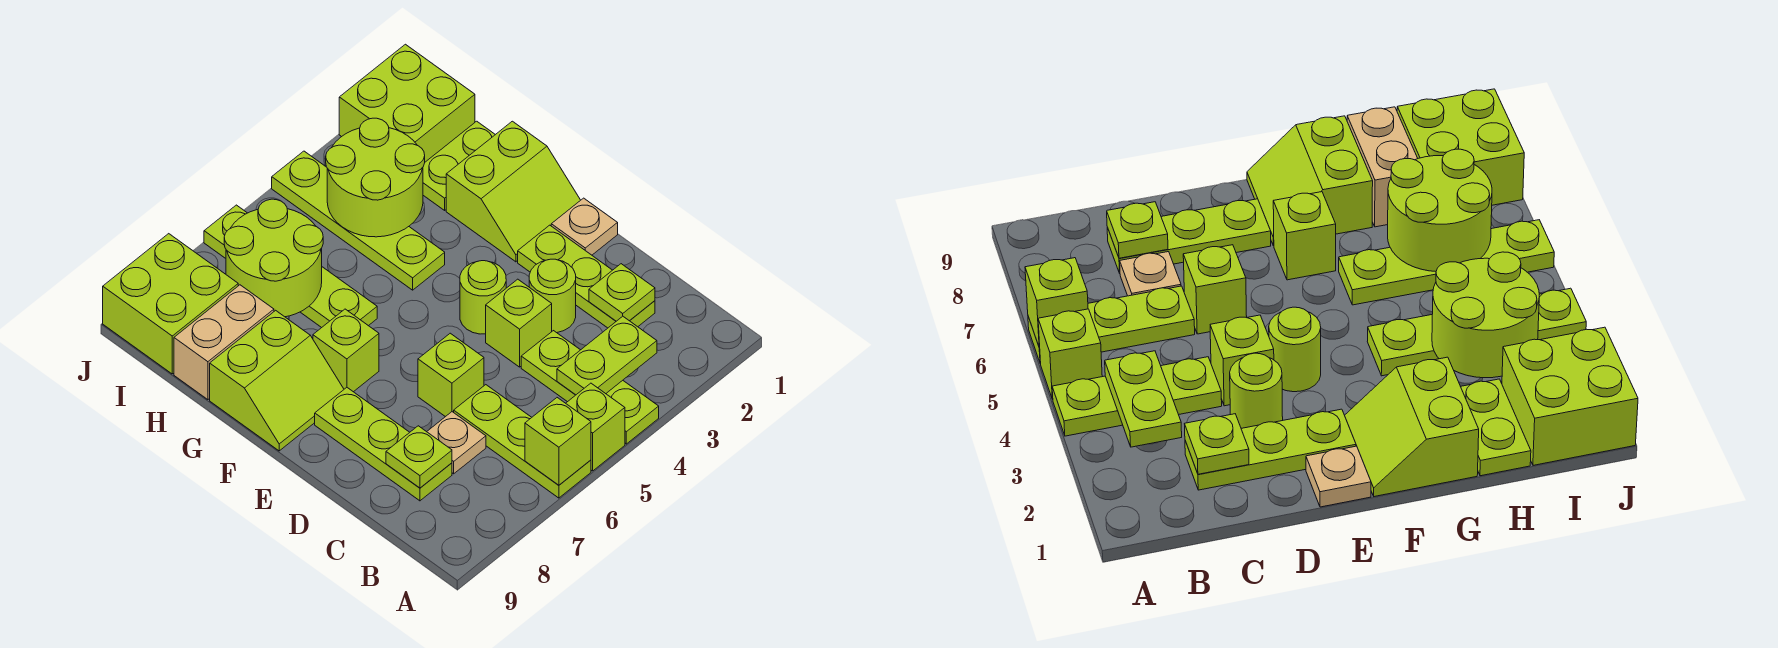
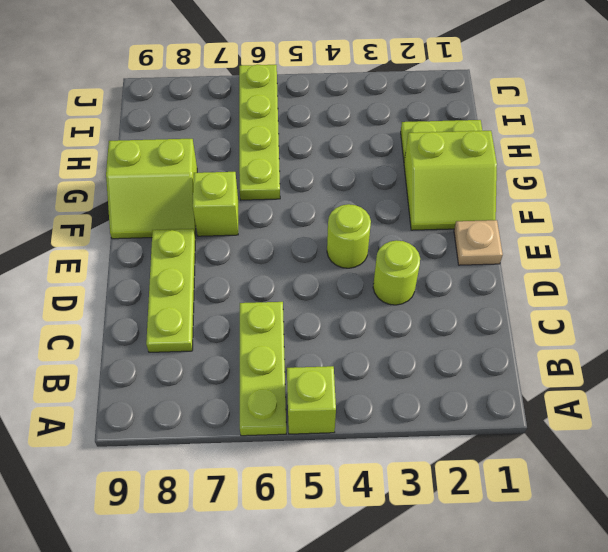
none -> lime 1x3 plate [521,331,659,444]
none -> lime 1x3 plate [518,225,655,328]
none -> tan 1x1 plate [427,412,486,474]

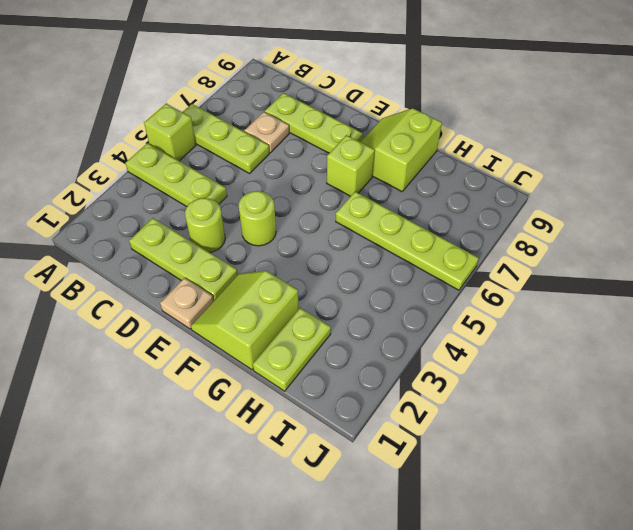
none -> lime 1x1 brick [486,279,552,367]
none -> lime 1x1 brick [418,333,484,417]
none -> lime 1x4 plate [272,151,445,290]

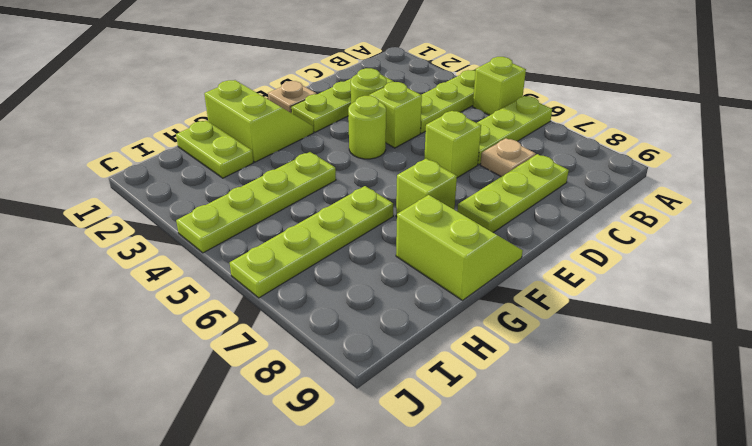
none -> tan 1x2 brick [174,285,274,400]
none -> lime 2x2 brick [339,44,475,162]
none -> lime 2x2 brick [103,234,238,374]

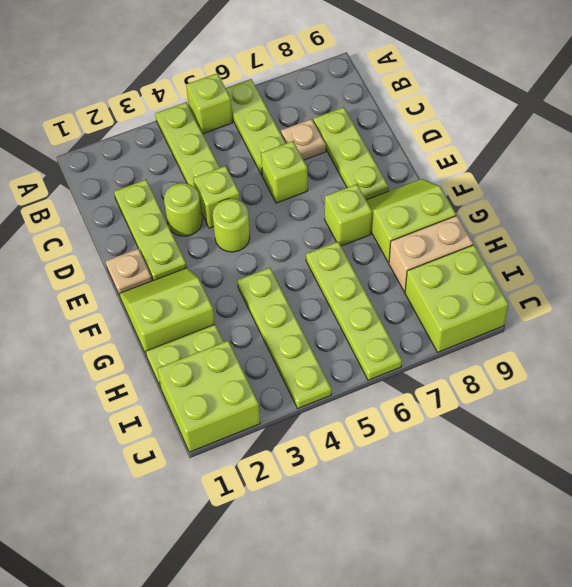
none -> lime 1x1 brick [525,398,591,485]
none -> lime 1x2 plate [557,316,657,395]
none -> lime 1x1 plate [589,264,655,321]

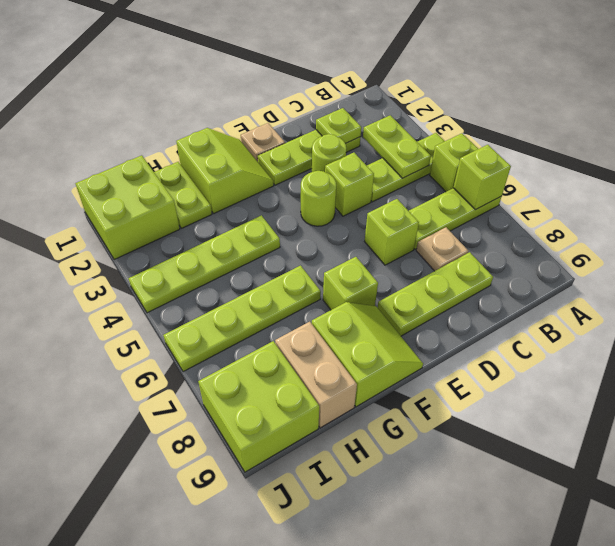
none -> lime 1x1 plate [386,426,452,488]
none -> lime 2x2 round brick [326,118,425,237]
none -> lime 2x2 round brick [224,199,323,317]

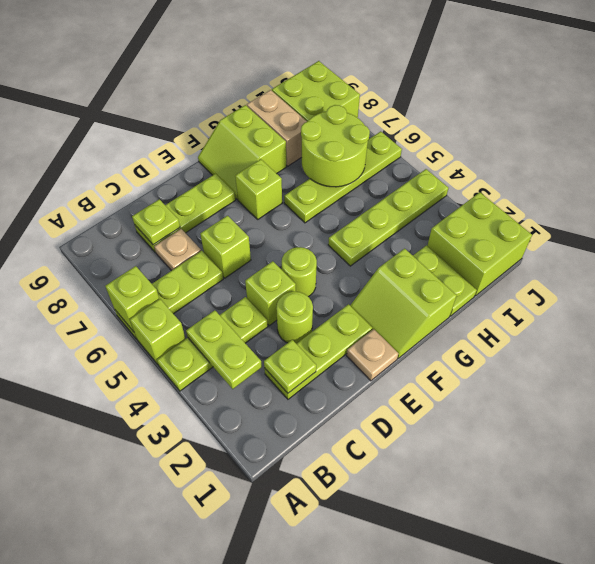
none -> lime 2x2 round brick [326,118,425,237]

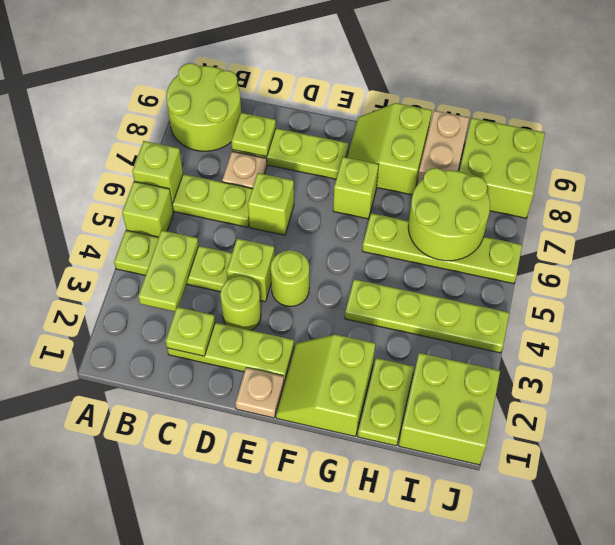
lime 2x2 round brick [166,63,241,151] -> lime 2x2 round brick moved to [326,118,425,237]

